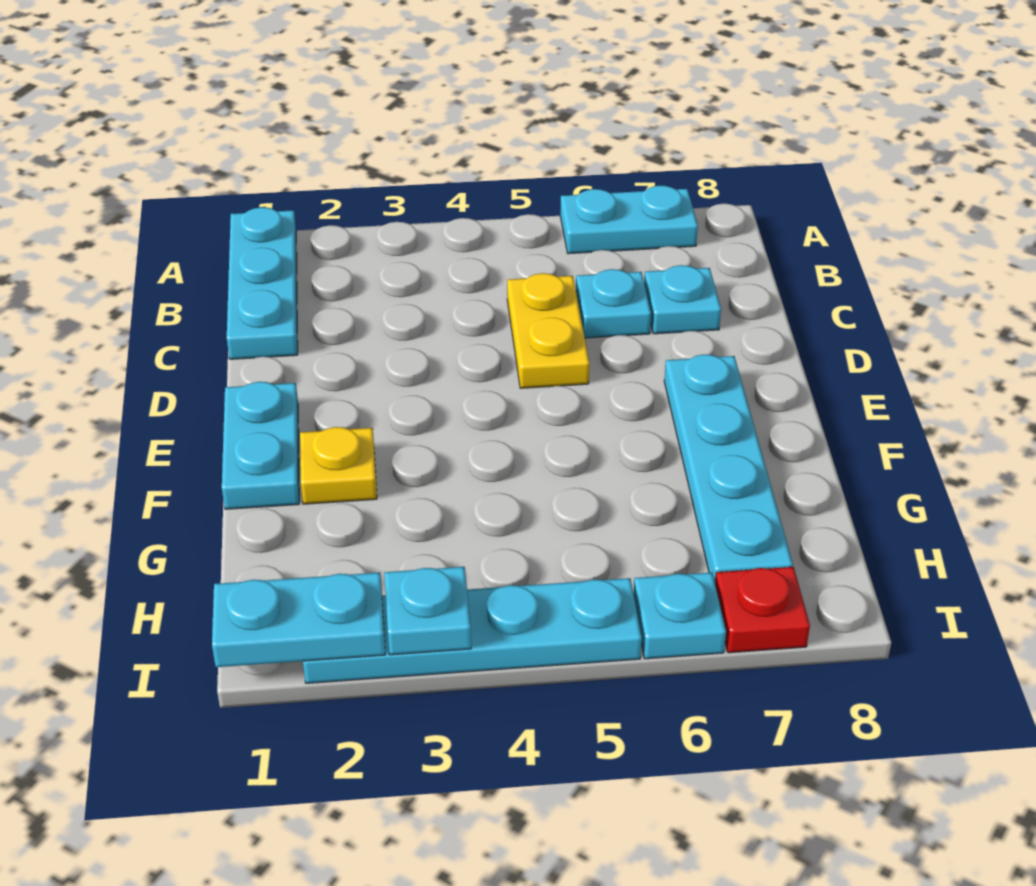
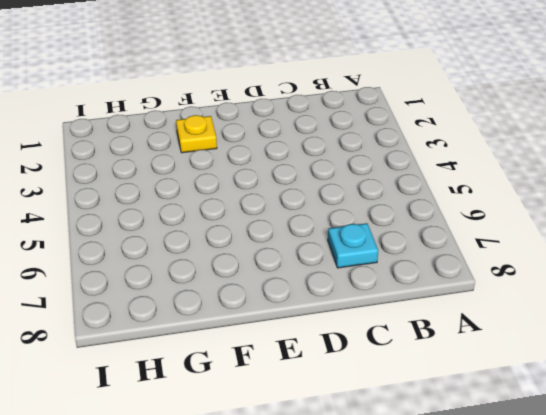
none -> cyan 1x3 plate [227,207,298,359]
none -> cyan 1x2 plate [560,186,698,254]
none -> yellow 1x2 plate [507,273,589,388]

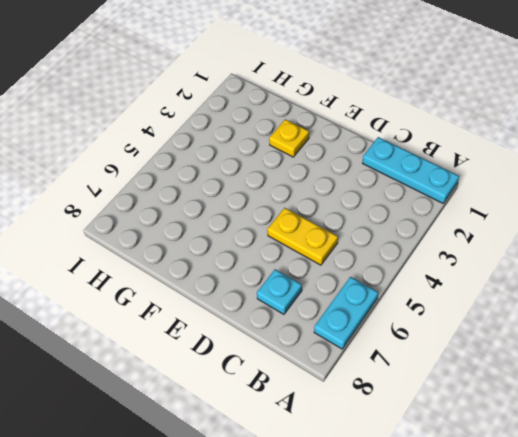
none -> cyan 1x1 plate [576,269,651,338]
none -> cyan 1x2 plate [222,382,299,509]
none -> cyan 1x4 plate [664,354,793,582]

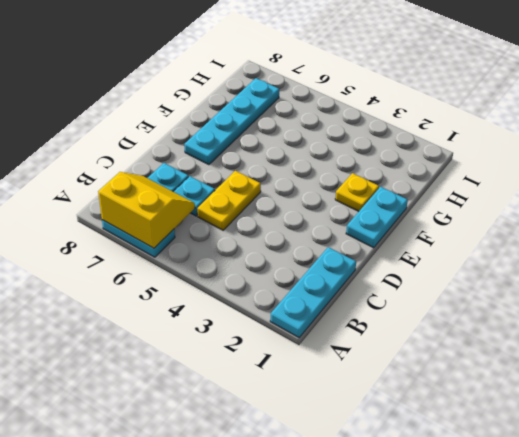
yellow 2x2 slope [98,172,195,248] -> none
none -> cyan 1x4 plate [303,578,642,683]
none -> cyan 1x1 plate [633,573,726,659]
none -> red 1x1 plate [715,567,810,653]

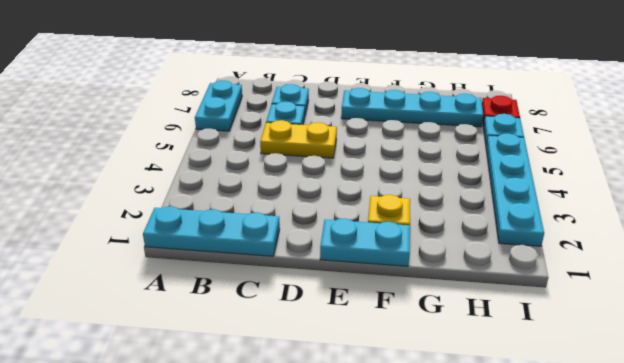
none -> cyan 1x2 plate [212,573,385,667]
none -> cyan 1x1 plate [384,567,471,655]

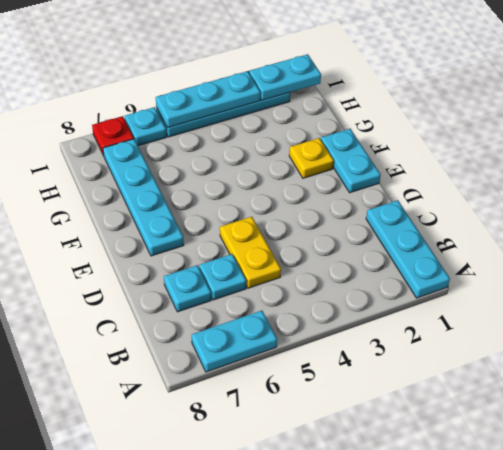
cyan 1x3 plate [156,71,260,128] -> cyan 1x1 plate [384,567,471,655]

